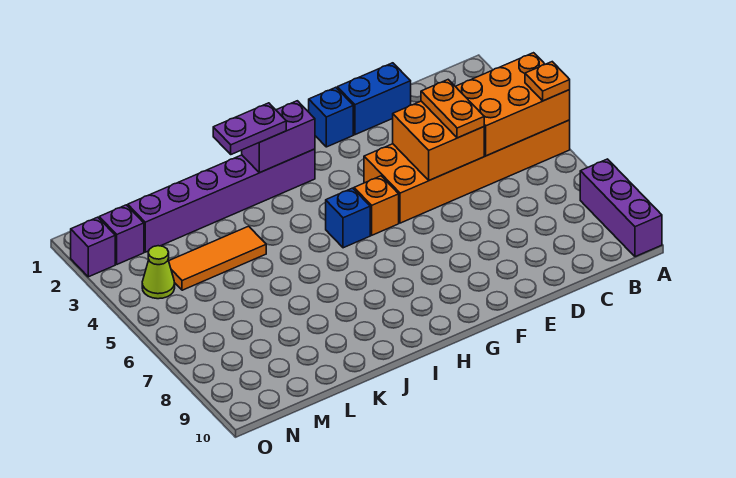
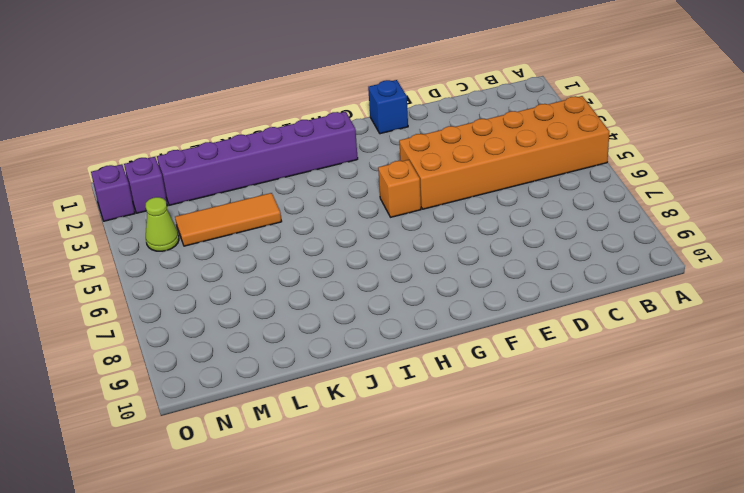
none -> purple 1x3 brick [580,159,662,257]
none -> blue 1x2 brick [337,63,411,135]
none -> blue 1x1 brick [326,188,370,248]

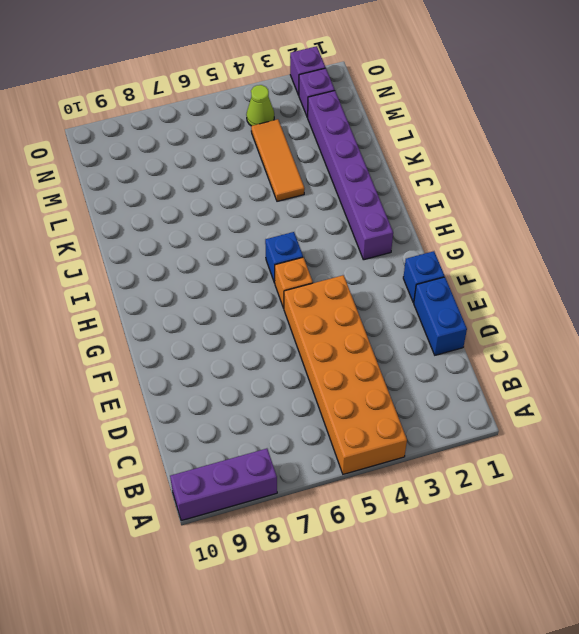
none -> orange 2x3 brick [455,53,570,156]
none -> orange 2x2 brick [393,101,484,180]
none -> purple 1x2 brick [242,101,315,173]

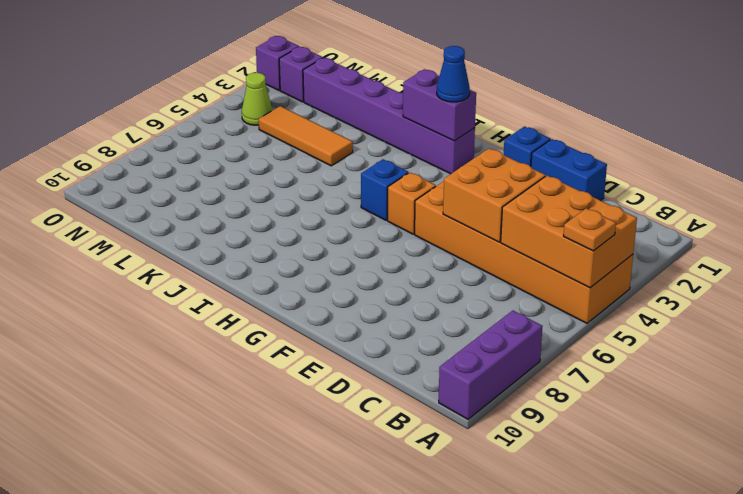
blue 1x1 cone [437,46,470,102] -> none
none -> orange 1x2 plate [421,80,484,138]
none -> purple 1x2 plate [213,103,286,154]

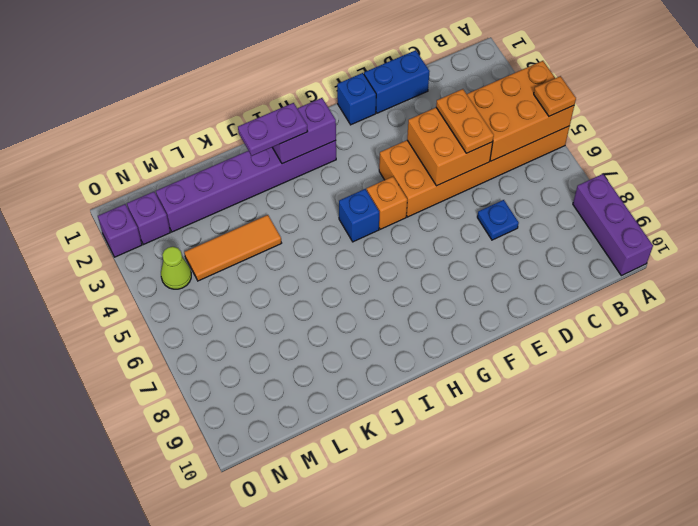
blue 1x1 plate [477,200,519,240] -> none

